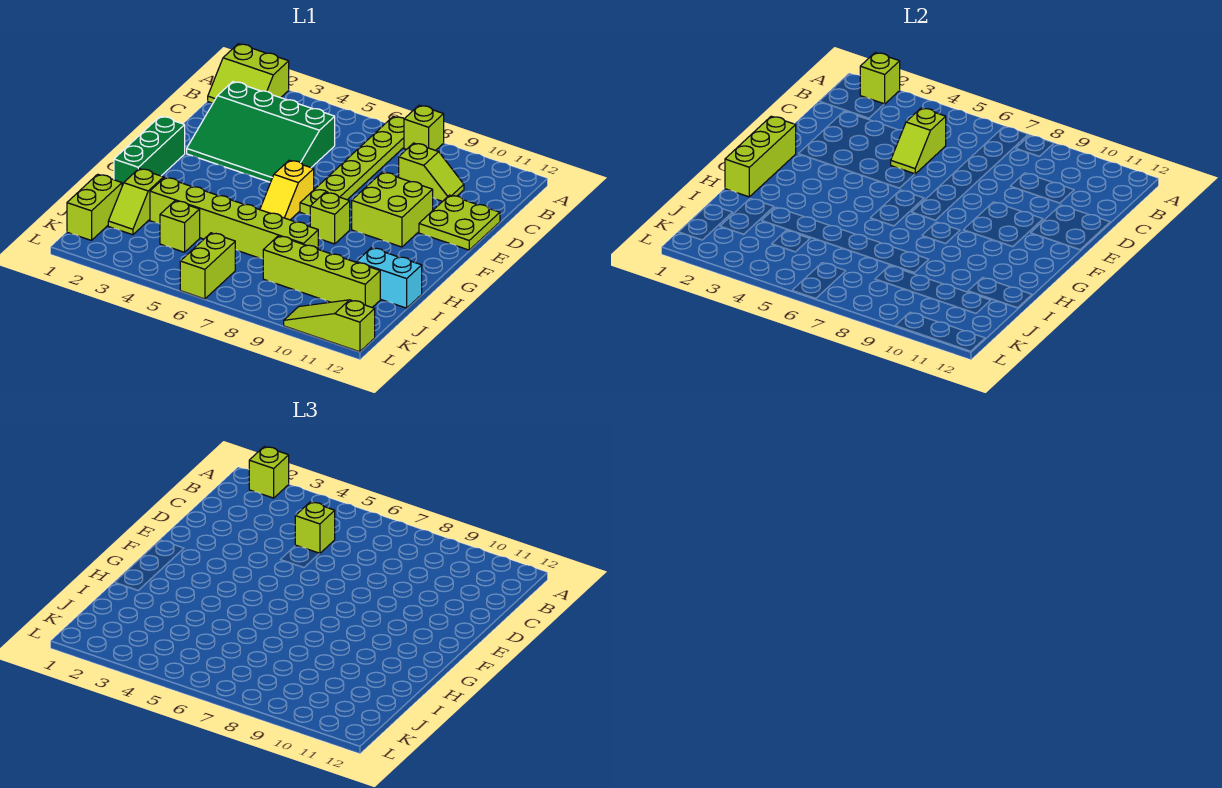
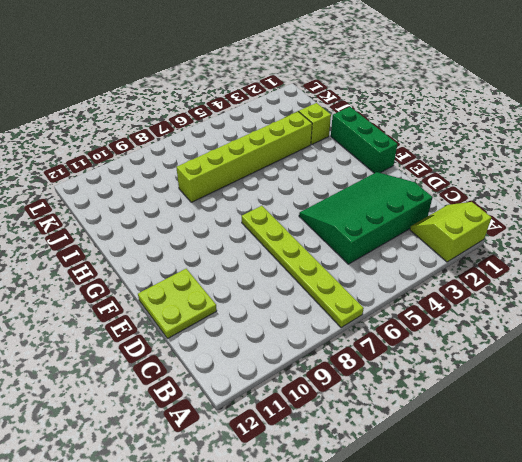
none -> lime 1x1 brick [404,105,444,151]
none -> lime 1x2 slope [399,143,464,201]
none -> lime 2x2 brick [352,172,433,247]

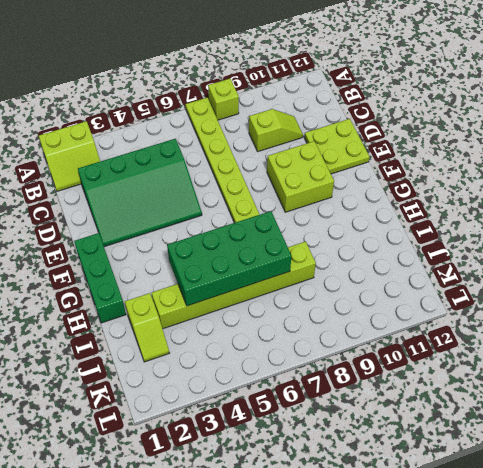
green 2x4 brick [167,211,292,306] -> none
none -> yellow 1x2 slope [260,160,314,220]
none -> lime 1x1 brick [310,192,350,244]
none -> cyan 1x2 brick [356,248,422,308]

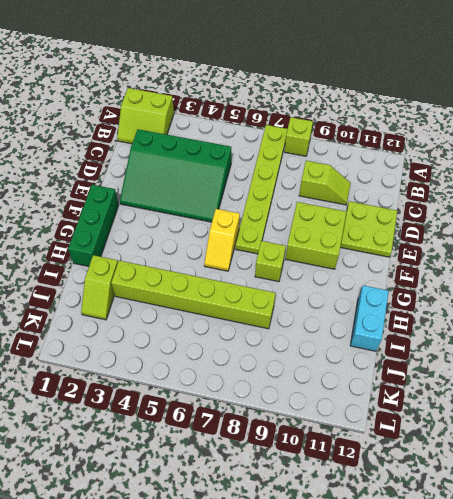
cyan 1x2 brick [350,285,389,351] -> cyan 1x2 brick turned to [356,248,422,308]
none -> lime 1x2 brick [67,174,122,240]
none -> lime 1x1 brick [160,201,200,252]
none -> lime 1x4 brick [263,236,380,307]

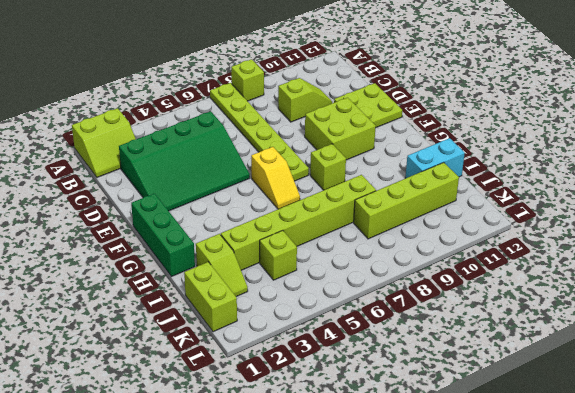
none -> lime 1x2 brick [180,233,235,299]
none -> lime 1x3 slope [284,300,375,352]
none -> lime 1x1 brick [860,53,900,104]

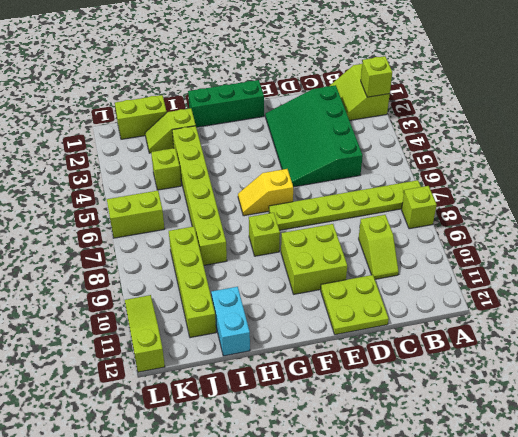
none -> lime 1x2 slope [891,108,946,174]
none -> lime 1x3 brick [725,116,796,197]
none -> lime 1x1 brick [249,447,289,498]

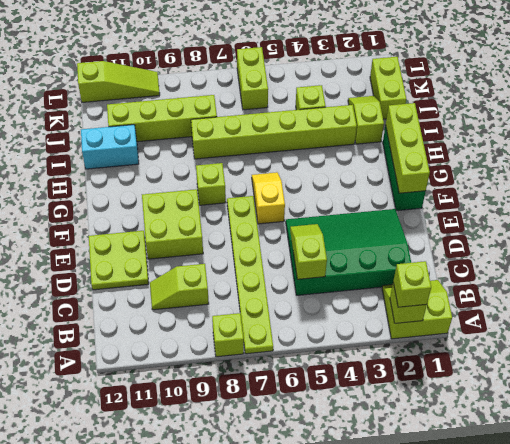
none -> lime 1x1 brick [295,502,335,554]

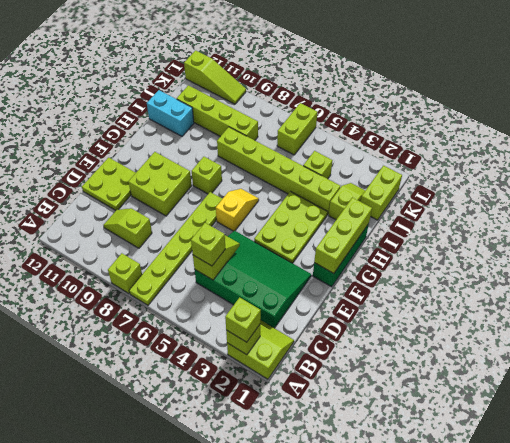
lime 2x3 plate [254,192,327,263] -> none

